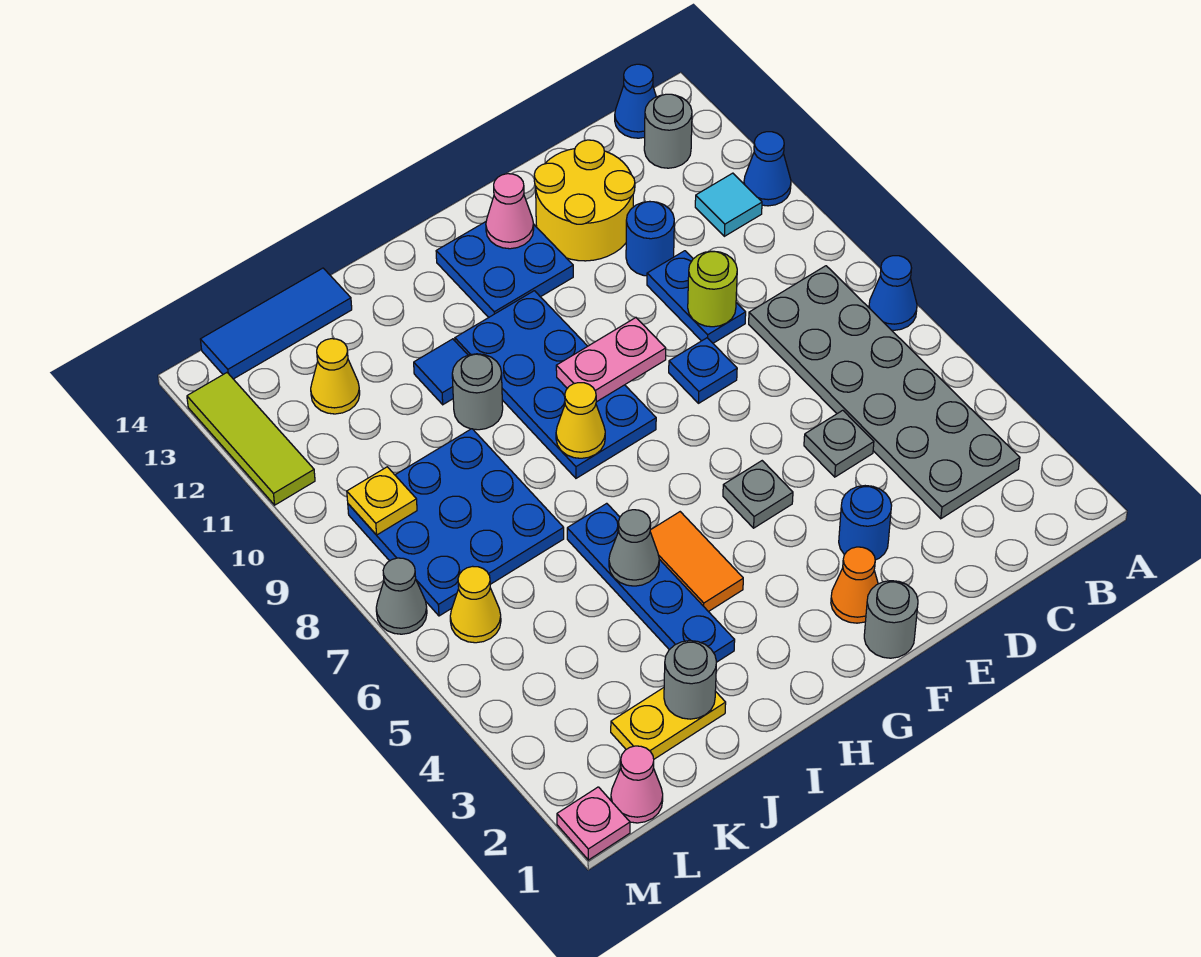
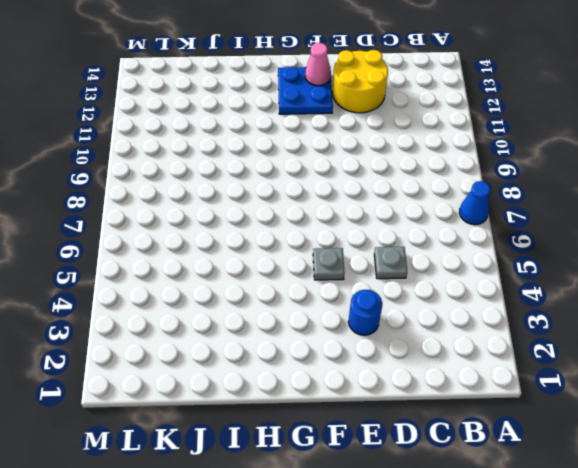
none -> blue 1x1 cone [744,132,791,206]
none -> grey 2x6 plate [749,266,1020,519]
none -> cyan 1x1 tile [695,173,762,236]
none -> grey 1x1 round brick [644,94,692,168]

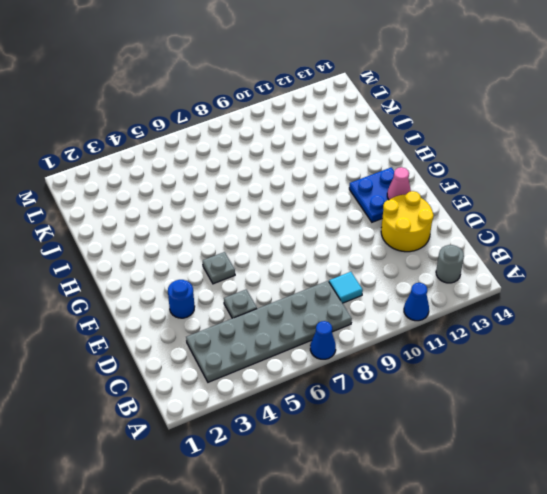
cyan 1x1 tile [329,272,363,303] -> cyan 1x1 tile moved to [695,173,762,236]
none -> blue 1x1 cone [615,64,656,138]
none -> blue 1x2 plate [647,251,746,343]
none -> blue 1x1 round brick [626,202,674,276]
none -> blue 1x1 plate [669,338,737,403]

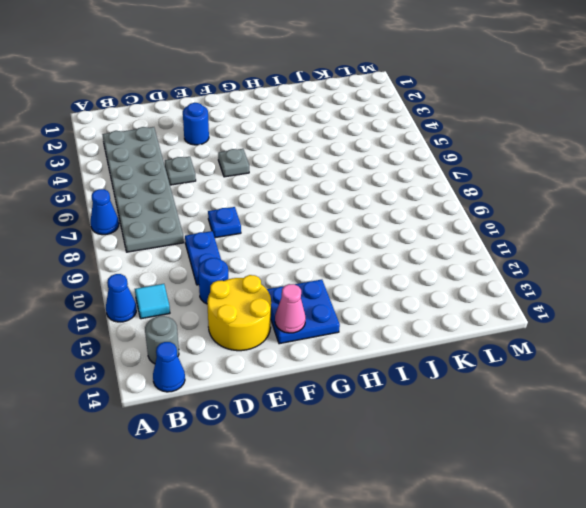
none -> grey 1x1 round brick [864,581,918,658]
none -> orange 1x1 cone [831,547,878,623]
none -> blue 2x4 plate [455,291,656,478]
none -> orange 1x2 tile [650,512,743,612]

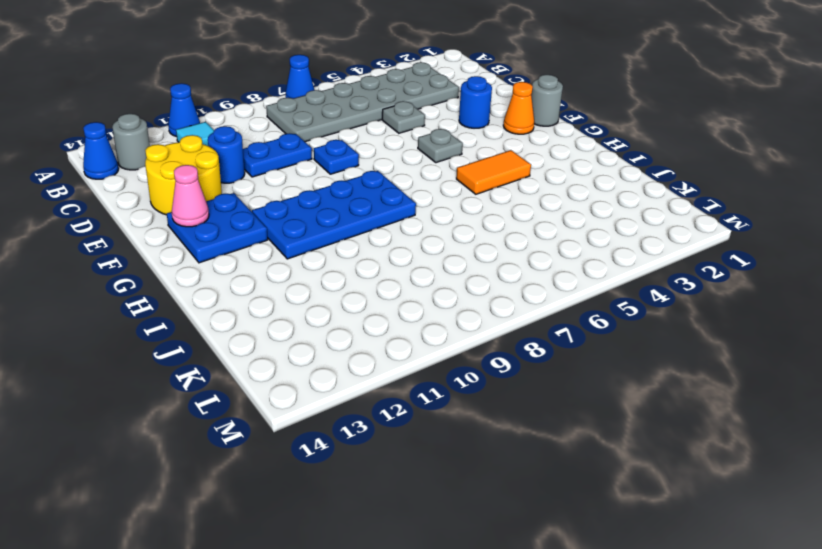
none -> blue 1x4 plate [567,503,735,662]
none -> grey 1x1 round brick [452,354,503,430]
none -> blue 1x1 tile [414,339,468,405]
none -> yellow 1x2 plate [611,688,726,759]

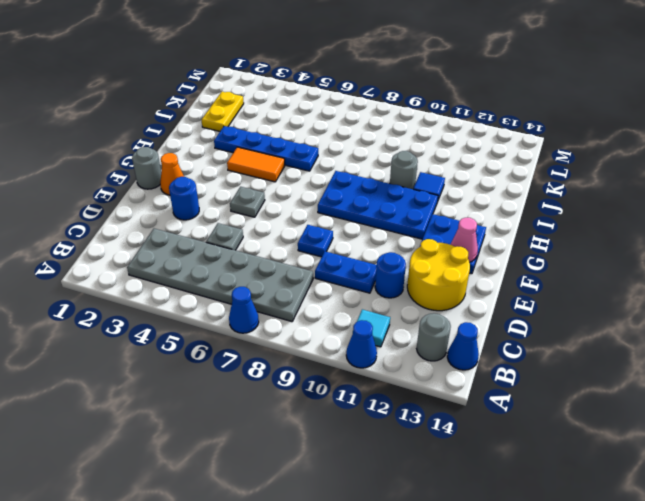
none -> blue 3x3 plate [348,429,564,616]
none -> blue 1x3 tile [200,268,352,379]
none -> yellow 1x1 cone [311,339,360,414]
none -> pink 1x1 cone [611,746,663,823]

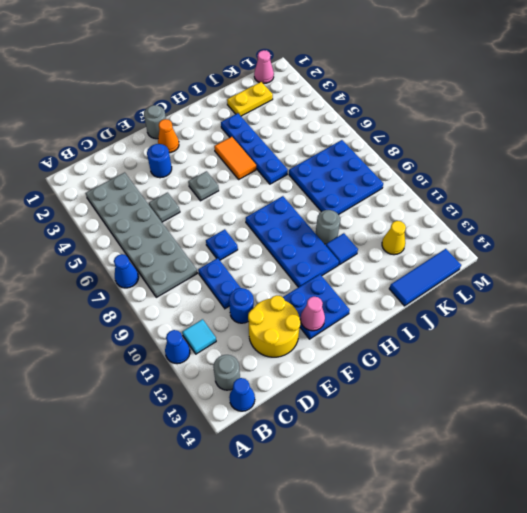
none -> yellow 1x1 cone [450,566,501,643]
none -> pink 1x1 plate [557,787,630,860]
none -> grey 1x1 cone [376,558,427,634]
none -> lime 1x3 tile [187,373,315,505]

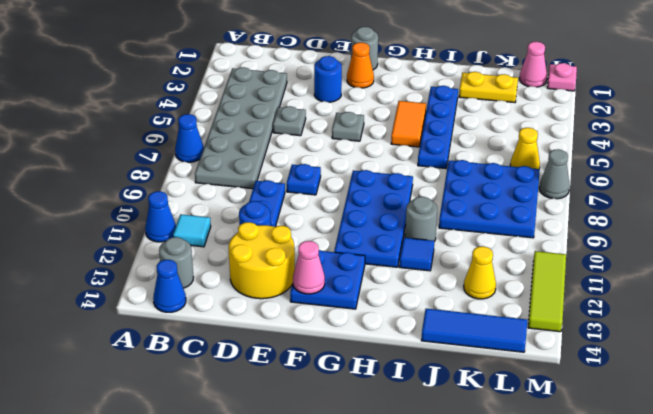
none -> lime 1x1 round brick [688,251,737,327]
none -> pink 1x2 plate [556,318,666,402]
none -> yellow 1x1 cone [556,383,605,458]
none -> grey 1x1 cone [609,510,659,586]

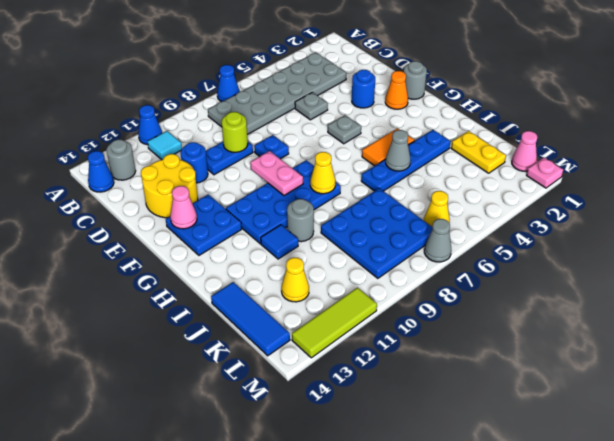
none -> grey 1x1 round brick [664,641,717,719]
none -> yellow 1x1 plate [347,467,417,535]

